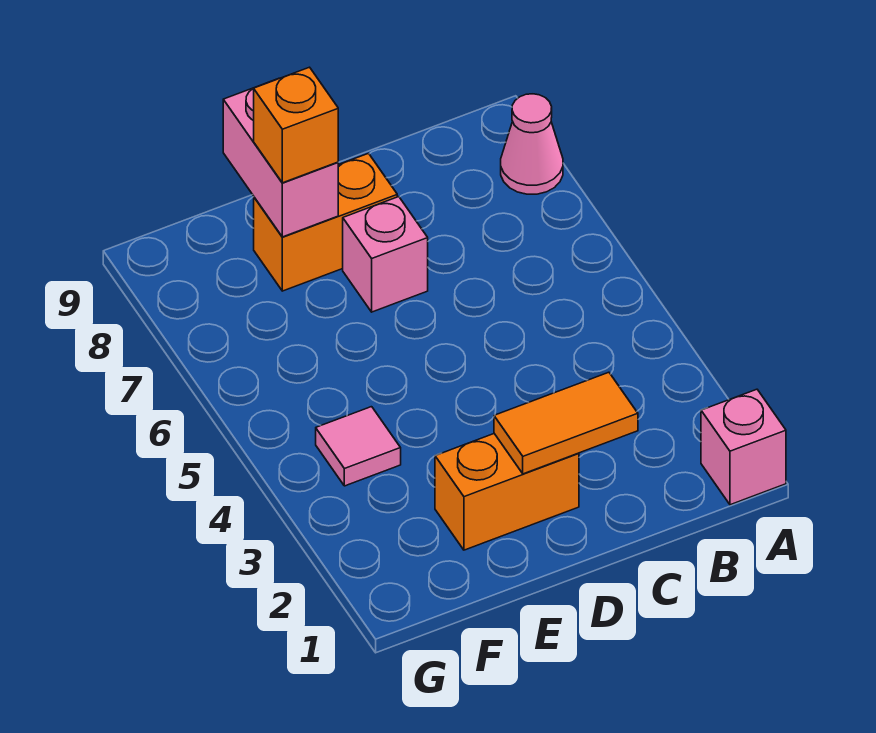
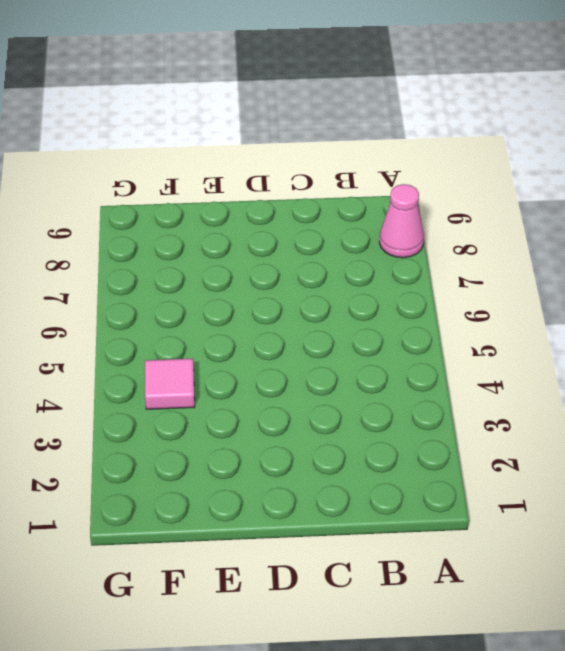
none -> pink 1x1 brick [701,389,786,505]
none -> orange 1x2 brick [435,434,579,550]

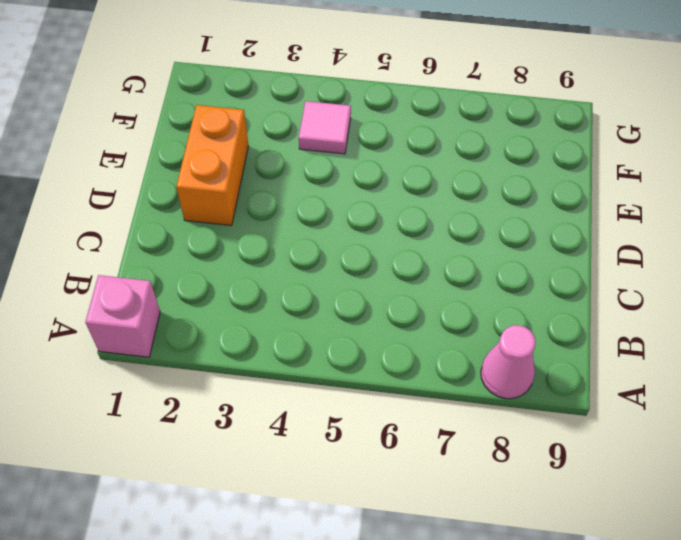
none -> pink 1x1 brick [343,197,428,312]
none -> orange 1x2 brick [254,153,397,291]

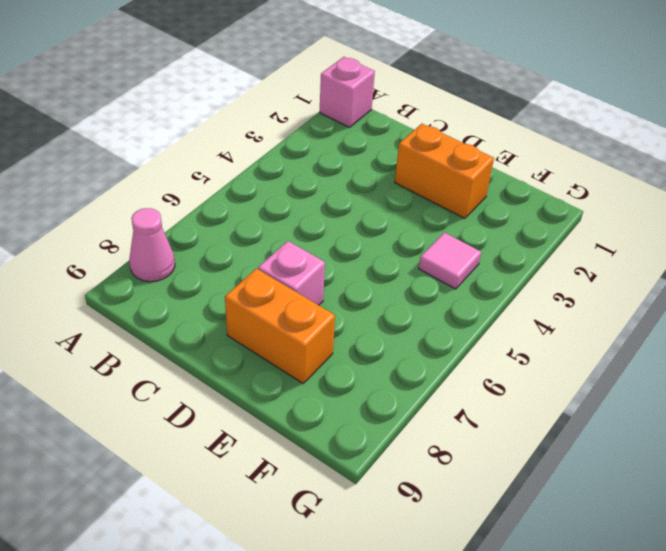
none -> orange 1x2 tile [494,372,638,474]
none -> pink 1x2 brick [223,78,338,237]

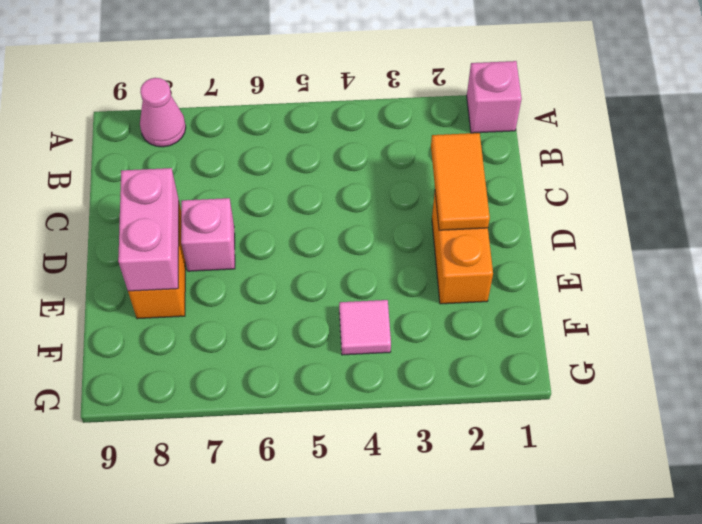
pink 1x2 brick [118,168,179,291] -> pink 1x2 brick turned to [223,78,338,237]
none -> orange 1x1 brick [254,67,338,183]

